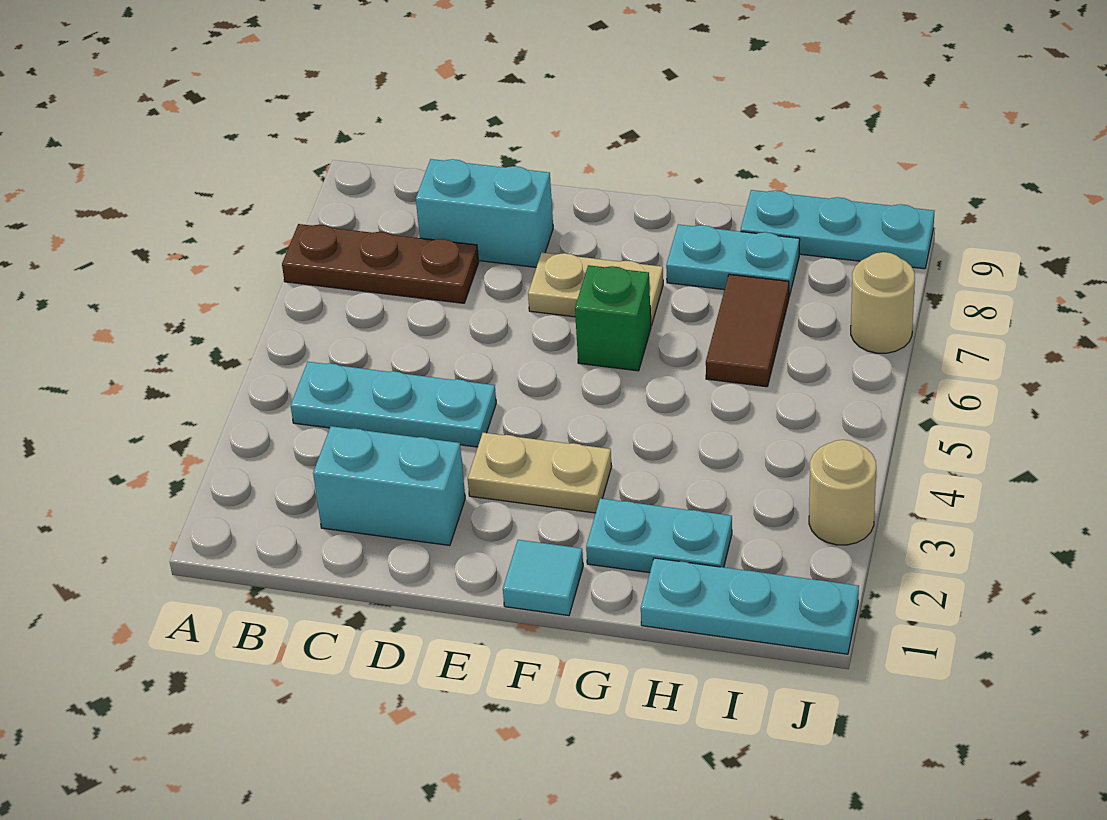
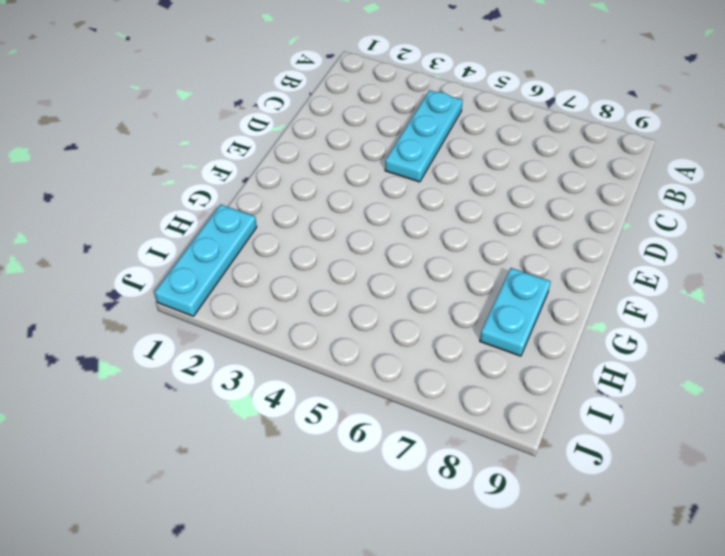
none -> brown 1x3 plate [282,224,479,303]
none -> cyan 1x2 brick [313,426,465,546]
none -> cyan 1x2 brick [416,159,553,267]

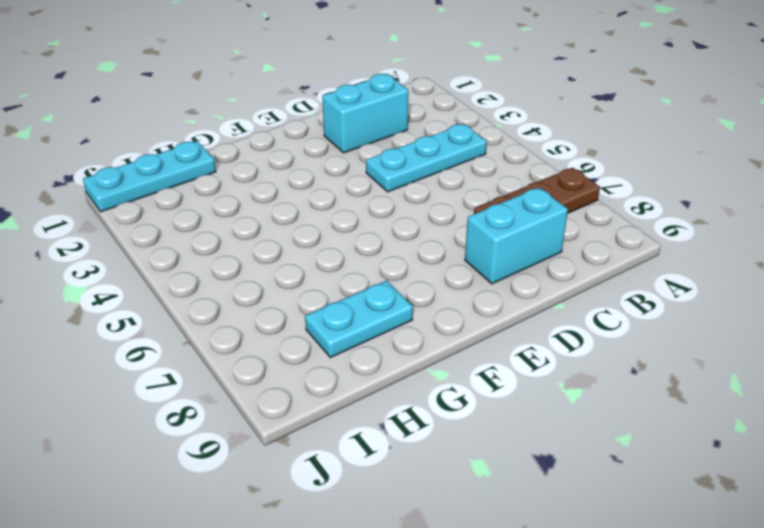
none -> tan 1x2 plate [468,433,612,513]
none -> tan 1x2 plate [528,252,663,326]
none -> cyan 1x1 tile [503,540,583,616]

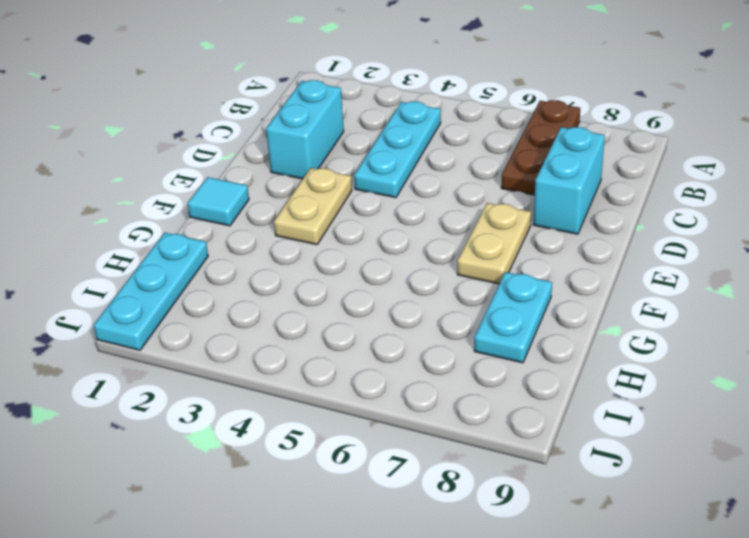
none -> green 1x1 brick [575,265,651,371]
none -> cyan 1x2 plate [586,498,732,573]
none -> brown 1x2 tile [706,274,789,387]

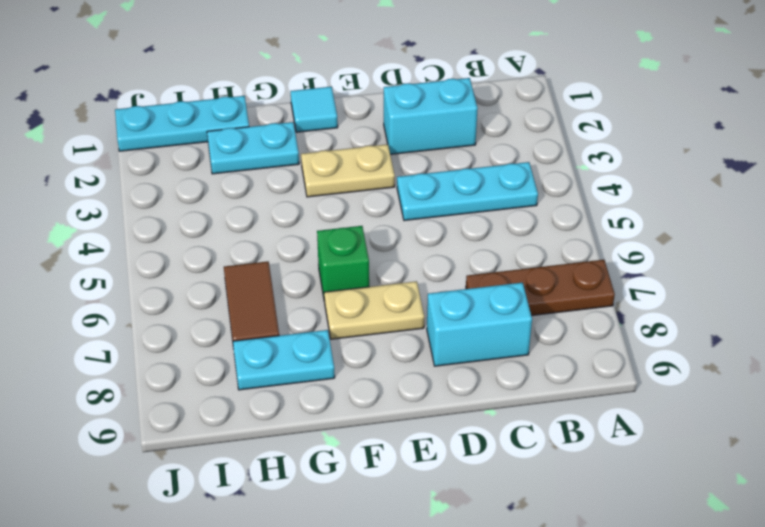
none -> cyan 1x3 plate [741,190,934,269]
none -> tan 1x1 round brick [809,440,876,545]
none -> tan 1x1 round brick [851,252,915,353]

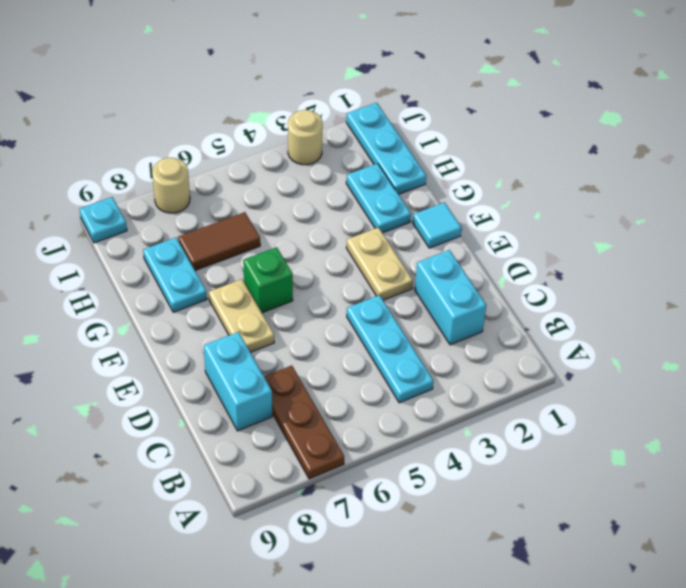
cyan 1x1 plate [79,197,127,243] -> cyan 1x3 plate [741,190,934,269]

